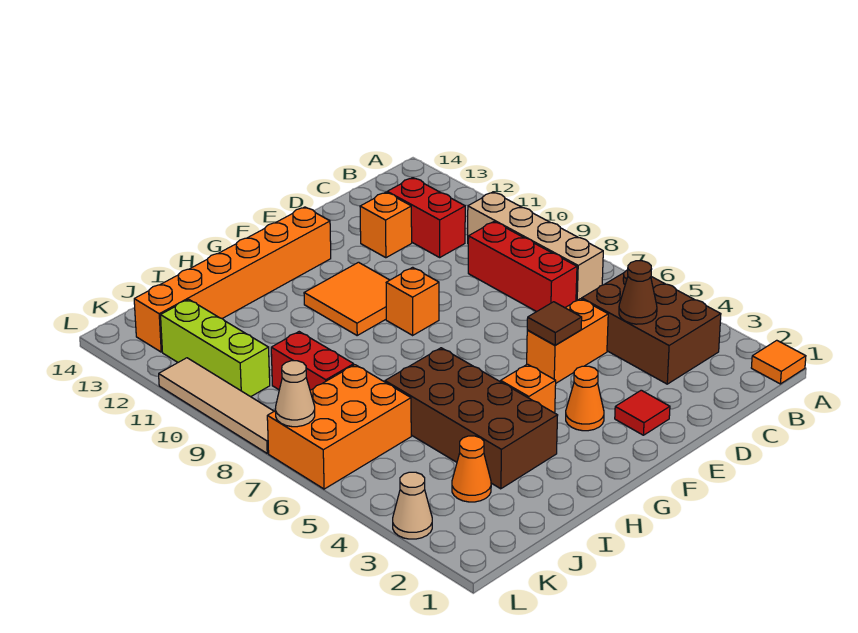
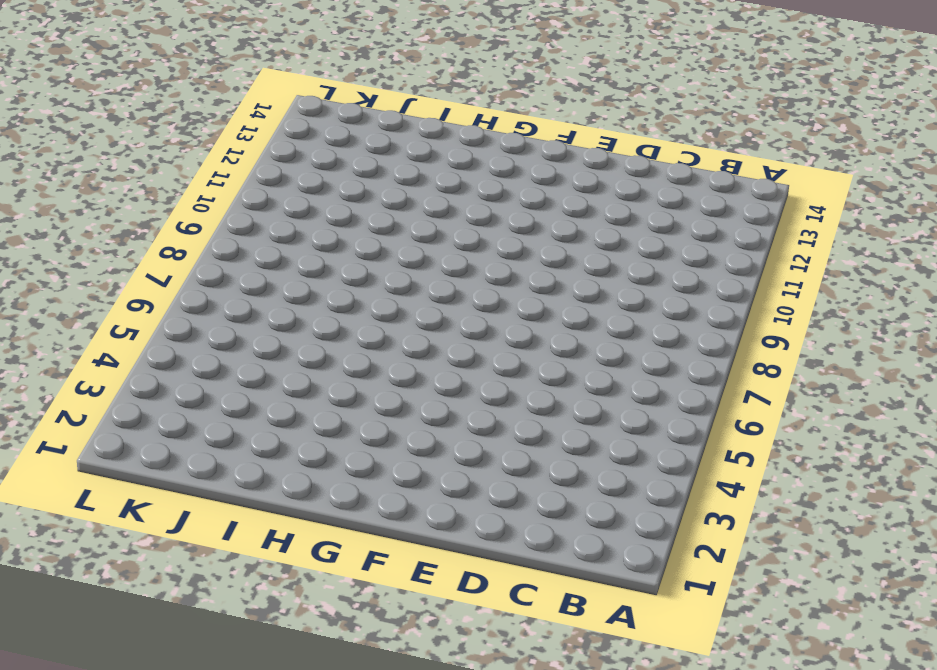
none -> orange 1x1 tile [751,340,806,384]
none -> brown 2x3 brick [582,270,721,384]
none -> tan 1x4 brick [468,192,603,301]

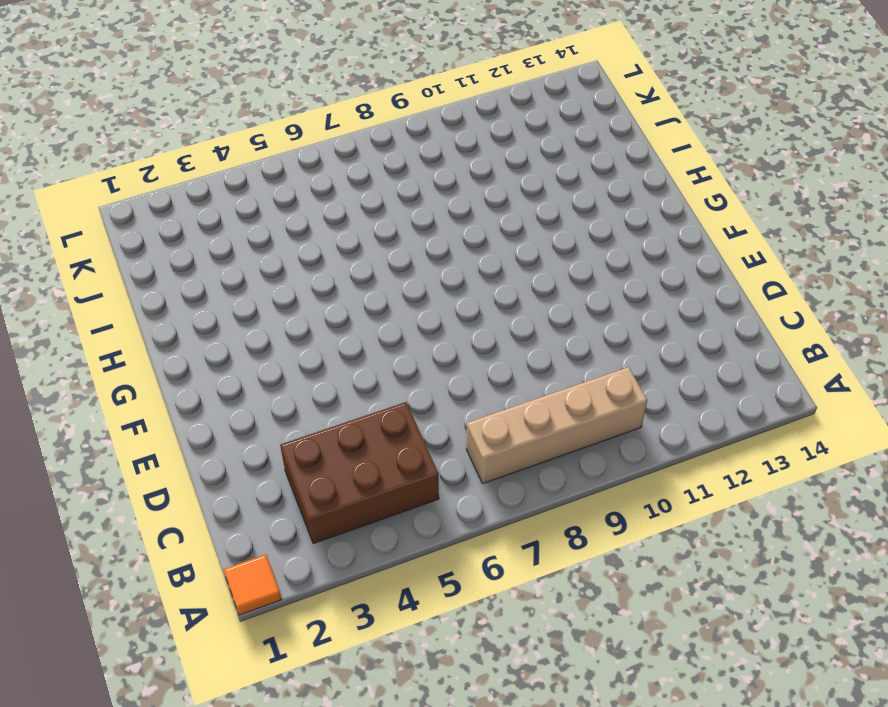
none -> red 1x3 brick [468,222,577,312]
none -> red 1x2 brick [387,178,465,257]
none -> orange 1x2 brick [527,299,608,383]

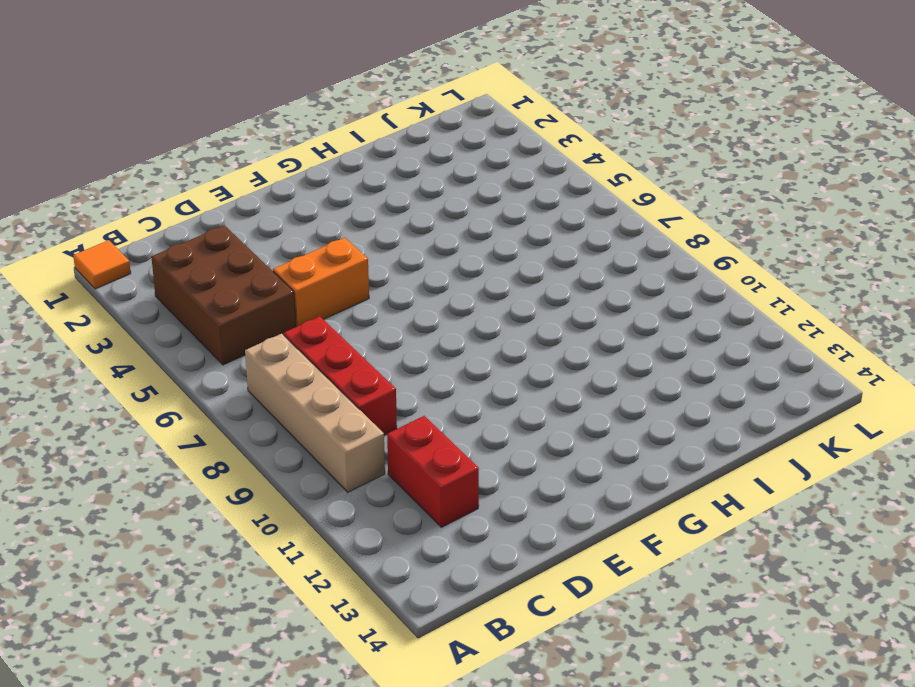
none -> orange 1x1 brick [360,192,412,258]
none -> red 1x1 tile [615,390,670,435]
none -> orange 1x1 cone [566,366,604,431]

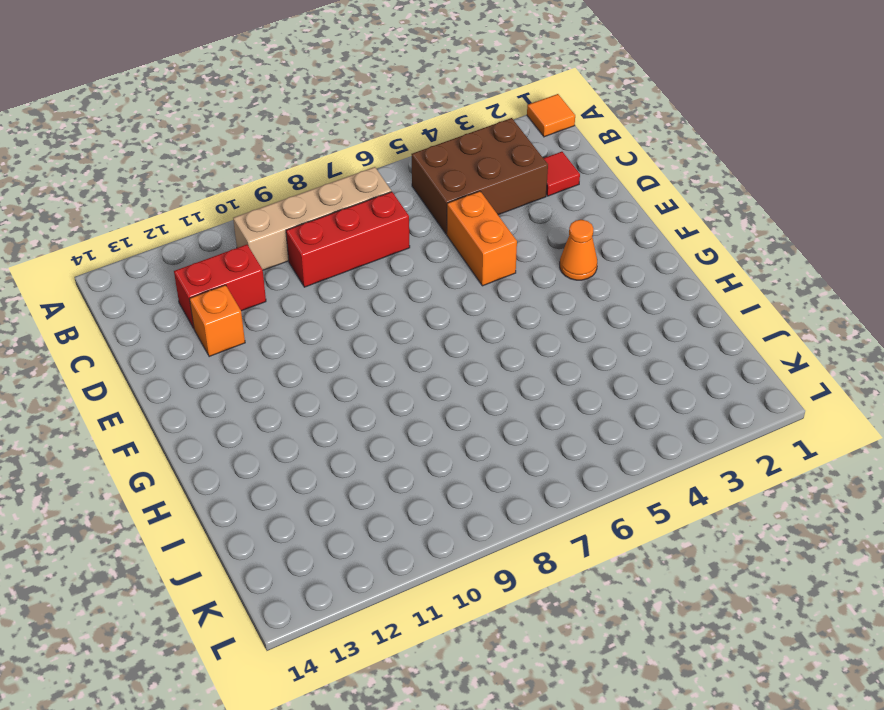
red 1x1 tile [543,152,580,196] -> red 1x1 tile moved to [615,390,670,435]
none -> orange 1x1 brick [386,267,439,335]
none -> orange 2x2 tile [304,262,389,335]
none -> orange 1x6 brick [134,207,331,352]

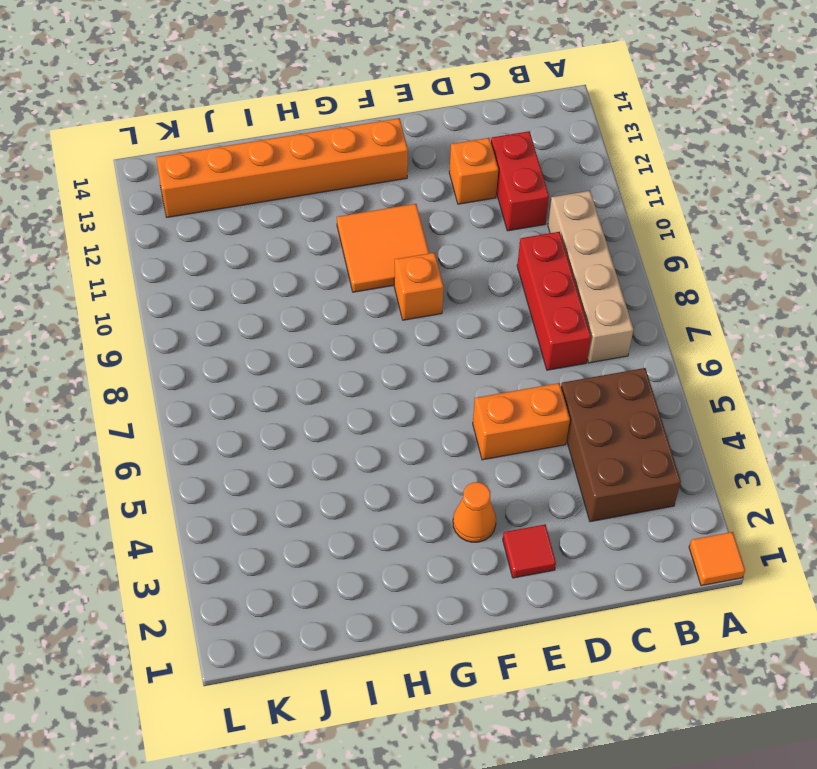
none -> orange 1x1 brick [501,364,556,413]
none -> brown 2x4 brick [385,348,558,489]
none -> orange 1x1 cone [452,436,491,502]

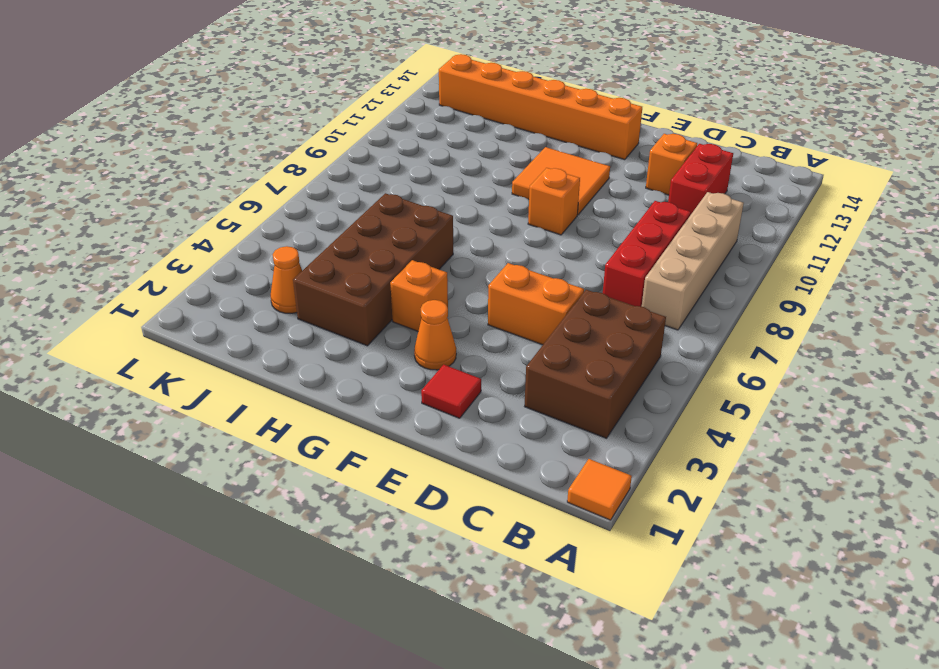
none -> orange 2x3 brick [267,365,411,489]
none -> red 1x2 brick [271,332,354,390]
none -> lime 1x3 brick [161,299,270,397]

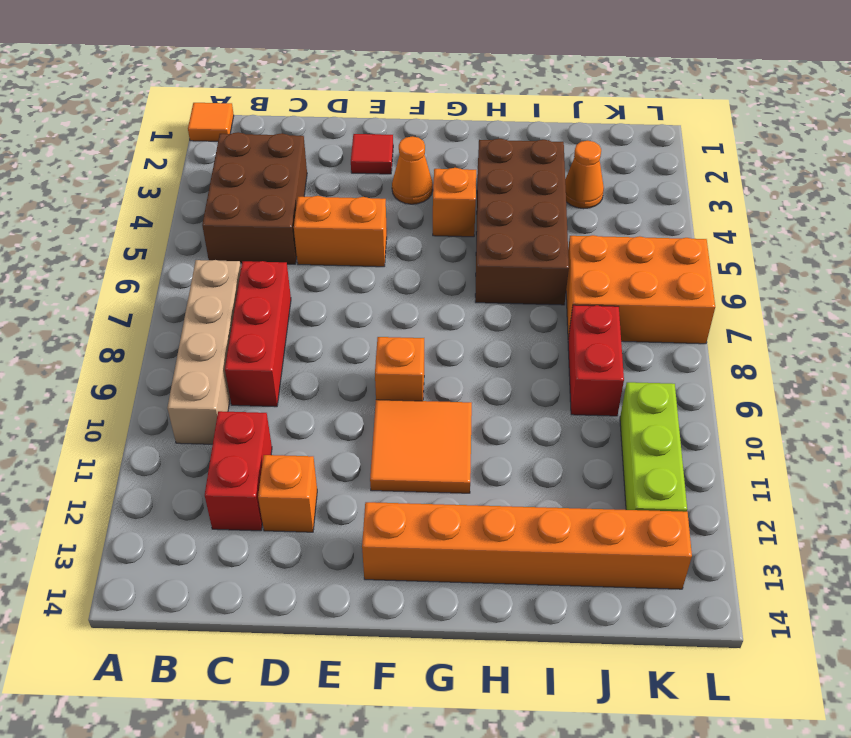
none -> tan 1x1 cone [393,472,432,539]
none -> tan 1x4 tile [159,358,274,453]
none -> brown 1x1 cone [619,261,657,324]

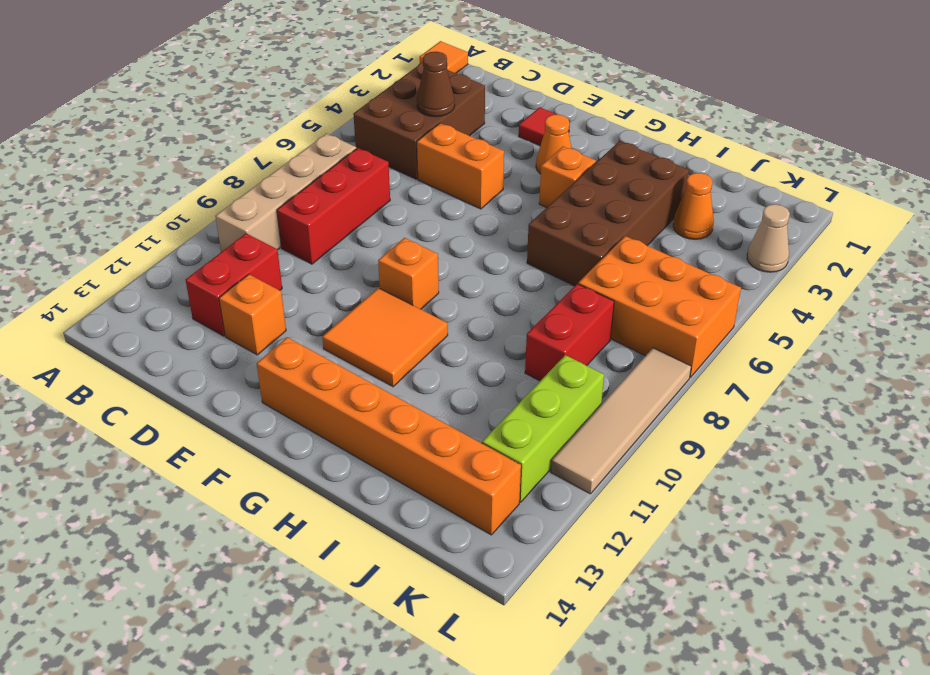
none -> brown 1x1 tile [527,302,582,345]
none -> tan 1x1 cone [275,361,315,427]

